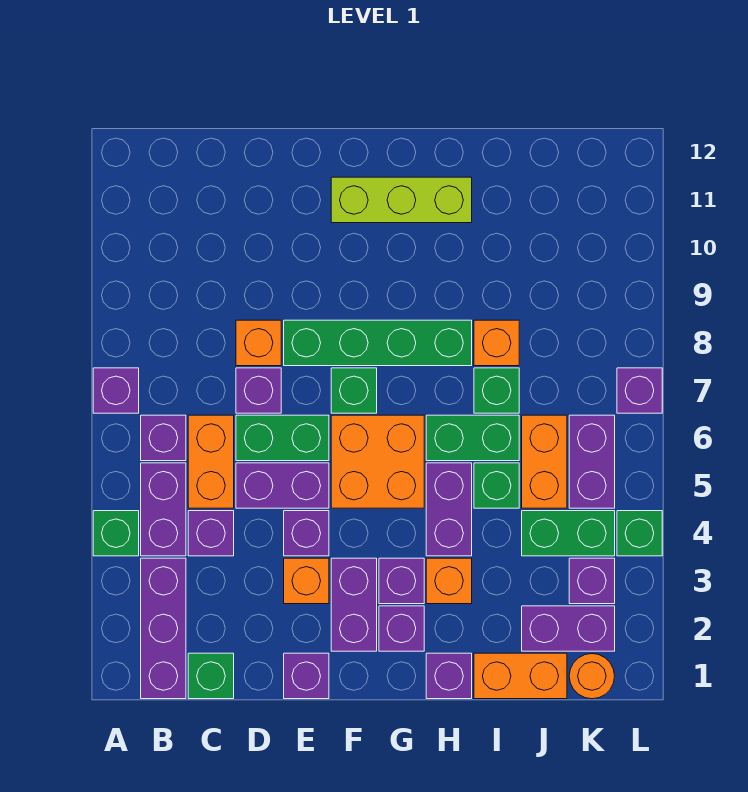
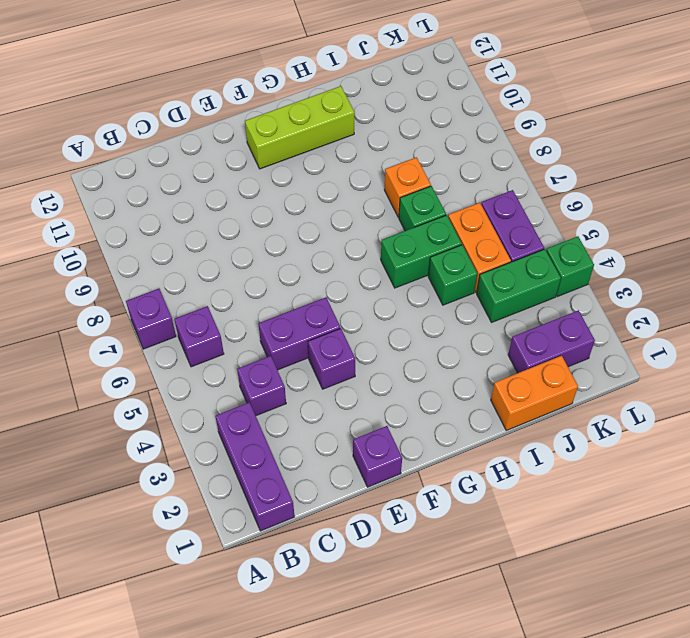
none -> green 1x1 brick [93,511,139,556]
none -> purple 1x2 brick [141,463,186,556]
none -> green 1x1 brick [188,653,234,699]
none -> orange 1x2 brick [188,415,234,508]

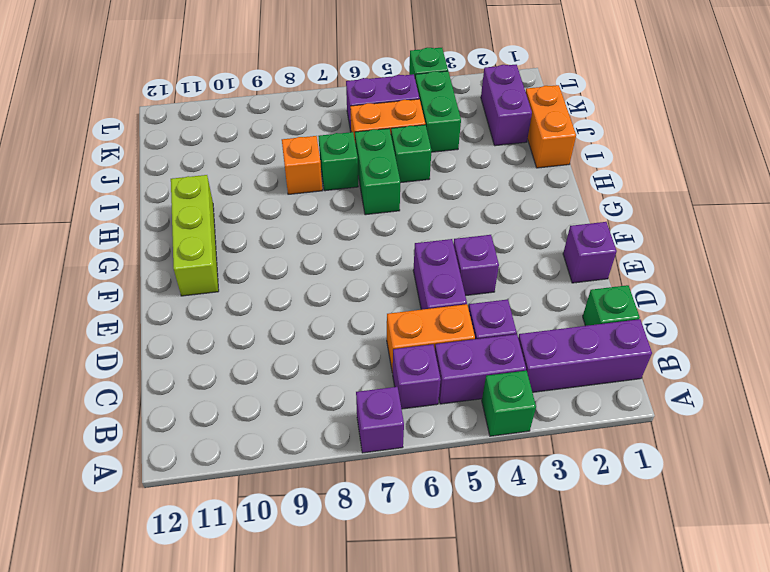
none -> green 1x2 brick [236,415,329,461]
none -> purple 1x1 brick [236,368,281,413]
none -> orange 1x1 brick [236,320,281,366]
none -> orange 1x1 brick [284,558,329,604]

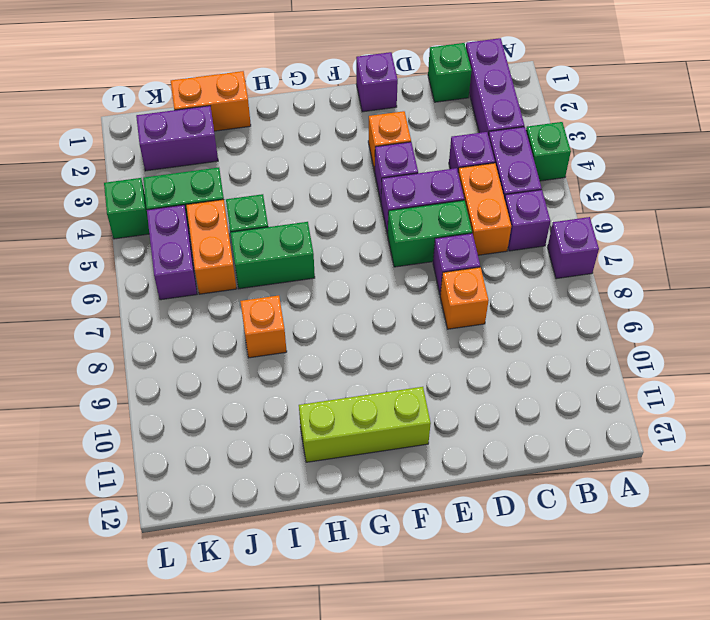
none -> green 1x4 brick [284,320,472,366]
none -> purple 1x2 brick [331,558,377,651]
none -> orange 2x2 brick [331,415,424,508]
none -> green 1x1 brick [331,368,377,413]

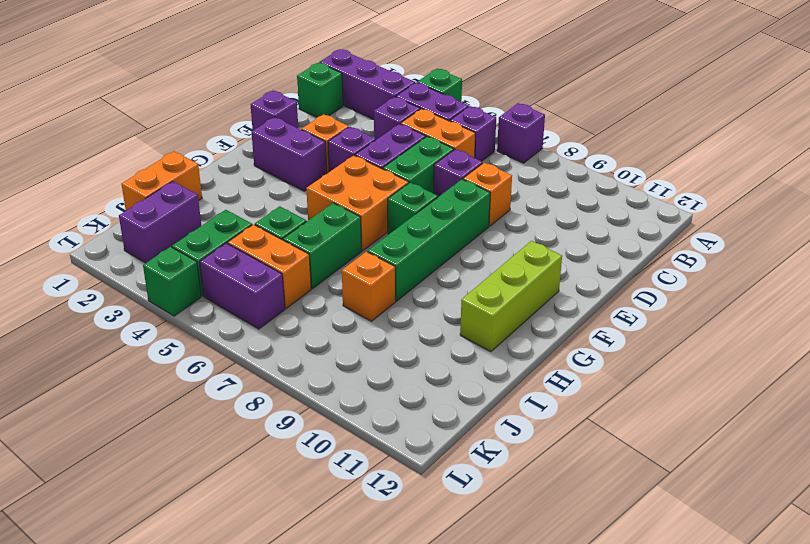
none -> purple 1x1 brick [379,606,424,651]
none -> purple 1x1 brick [379,558,424,604]
none -> purple 1x1 brick [426,653,472,699]
none -> orange 1x1 brick [426,558,472,604]

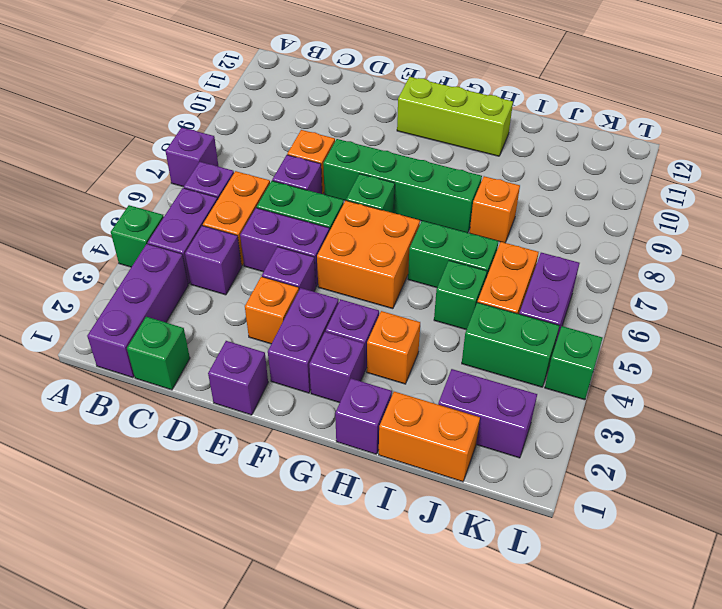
none -> purple 1x2 brick [426,463,472,556]
none -> green 1x1 brick [474,368,519,413]
none -> orange 1x1 round brick [569,654,615,699]
none -> purple 1x1 brick [569,558,615,604]

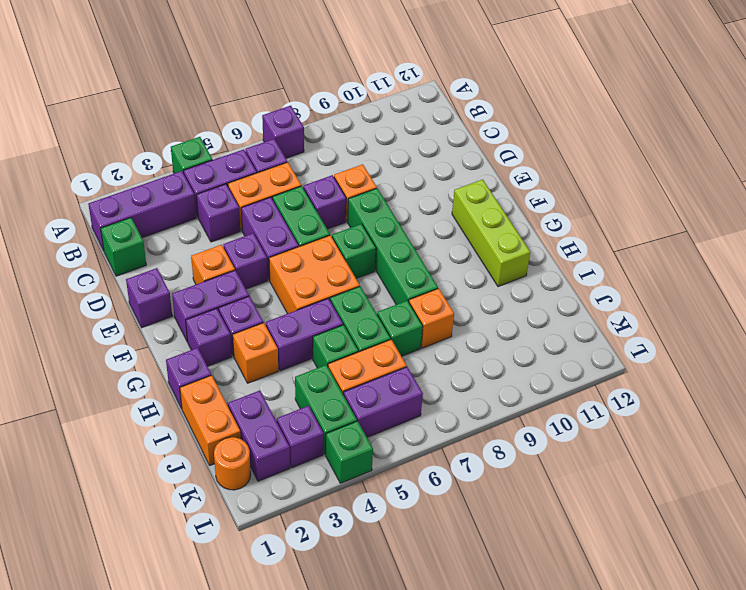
none -> purple 1x1 brick [617,368,662,413]

